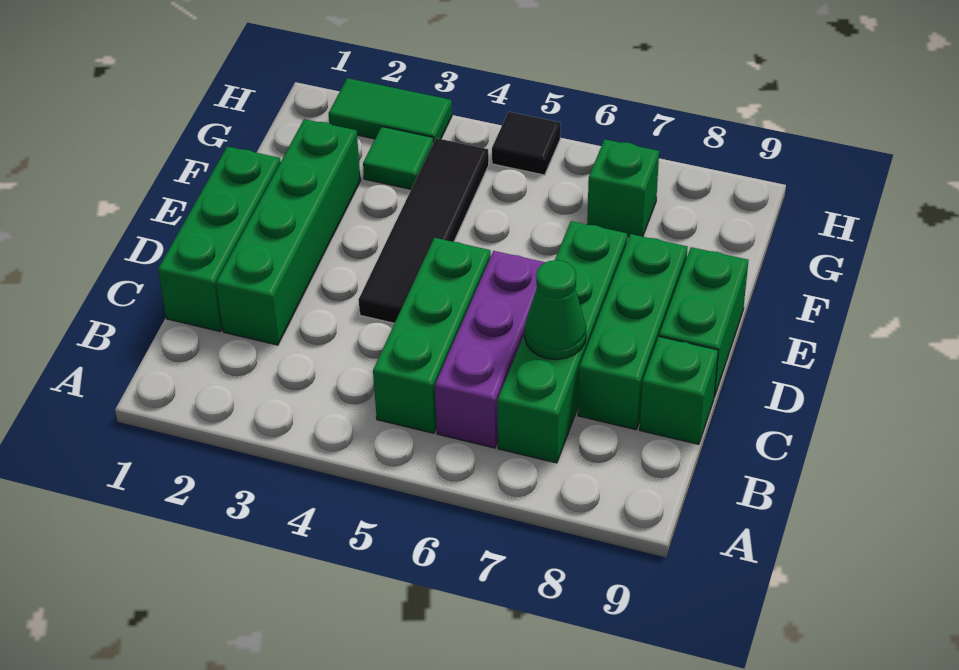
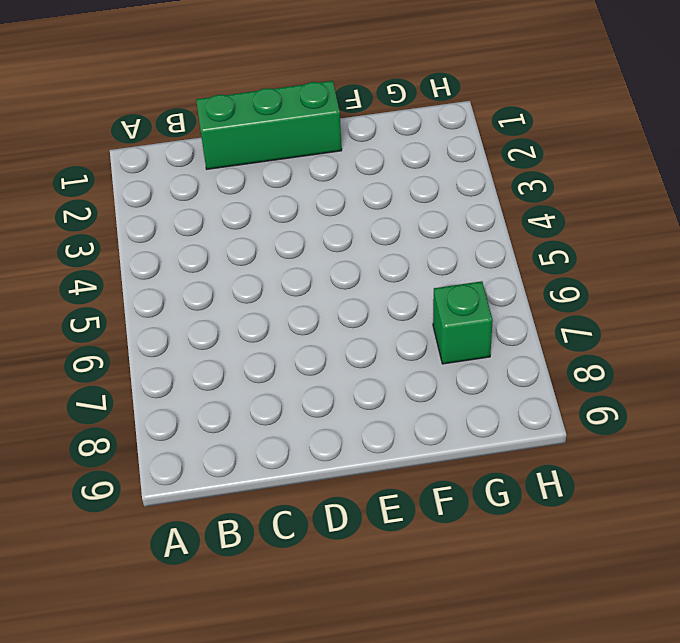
none -> green 1x3 brick [373,238,491,433]
none -> purple 1x3 brick [435,251,545,448]
none -> green 1x4 brick [497,221,627,463]

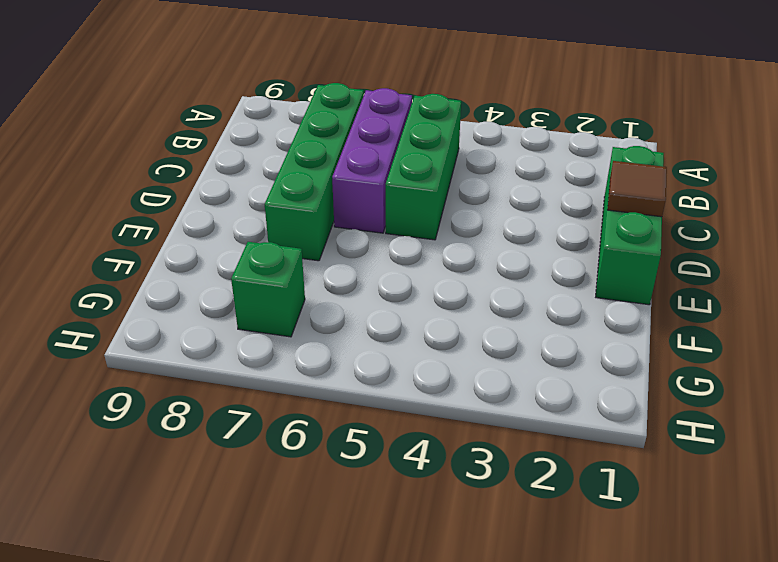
brown 1x1 tile [607,161,667,217] -> none
none -> green 1x4 brick [216,119,361,345]
none -> green 1x3 brick [578,234,688,430]
none -> green 1x1 brick [640,337,718,444]

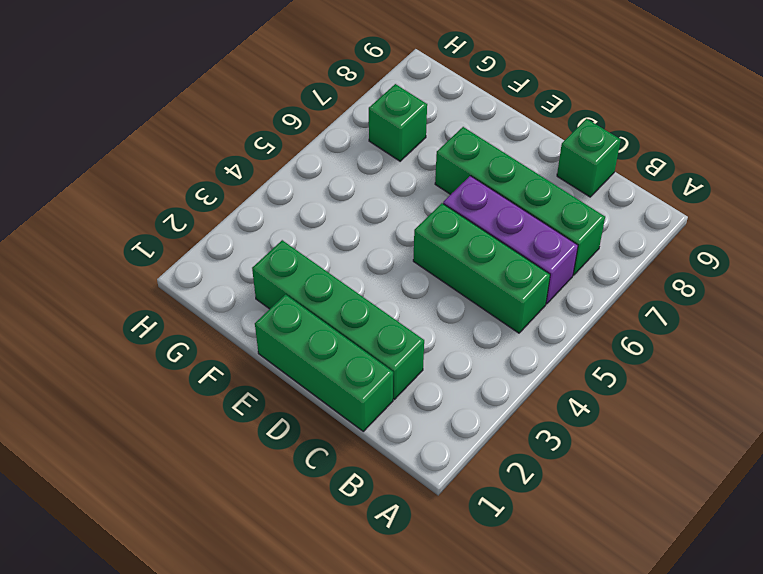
none -> green 1x3 brick [578,234,688,430]
none -> black 1x4 tile [359,138,489,323]
none -> green 1x2 brick [659,247,749,397]

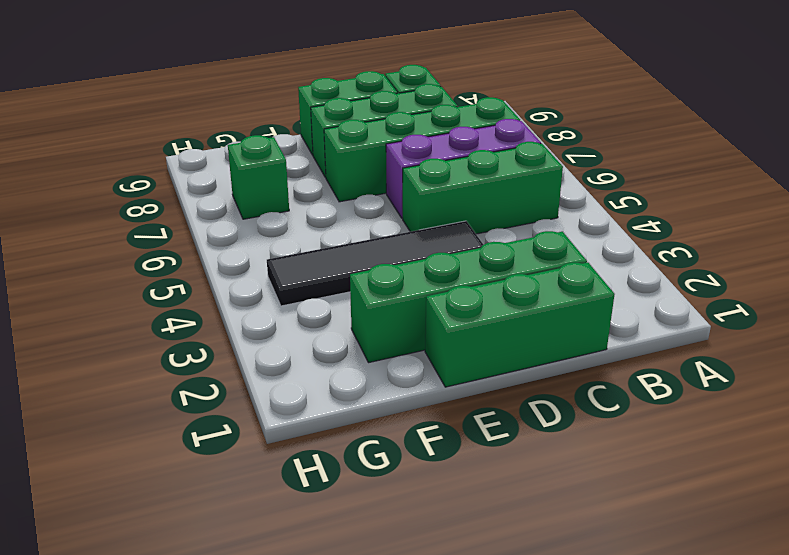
none -> green 1x1 tile [363,127,434,189]
none -> green 1x2 tile [328,78,452,142]
none -> black 1x1 tile [492,112,561,175]

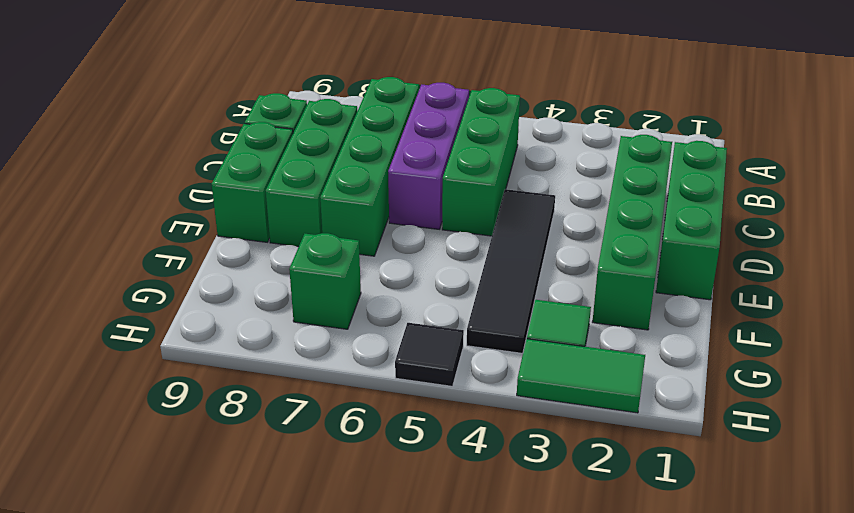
none -> green 1x1 cone [525,260,586,360]

